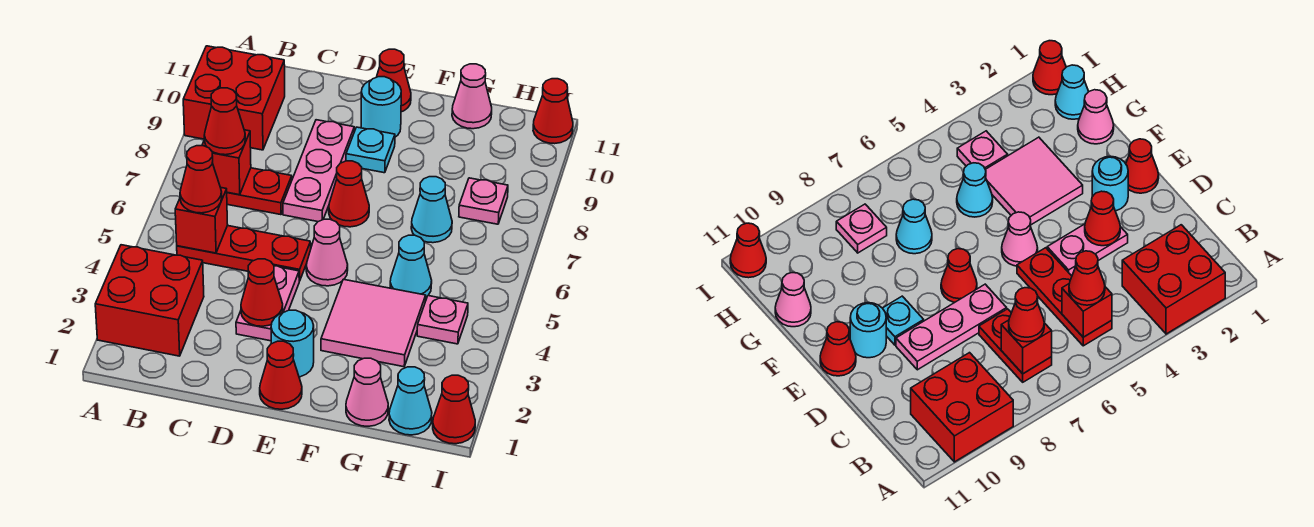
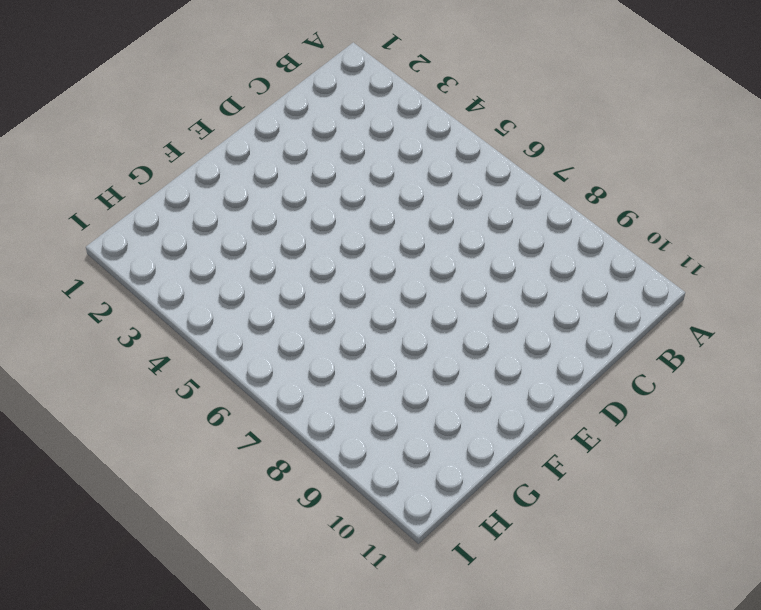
none -> red 2x2 brick [95,245,204,356]
none -> red 2x2 brick [183,46,285,150]
none -> red 1x3 plate [177,226,311,281]

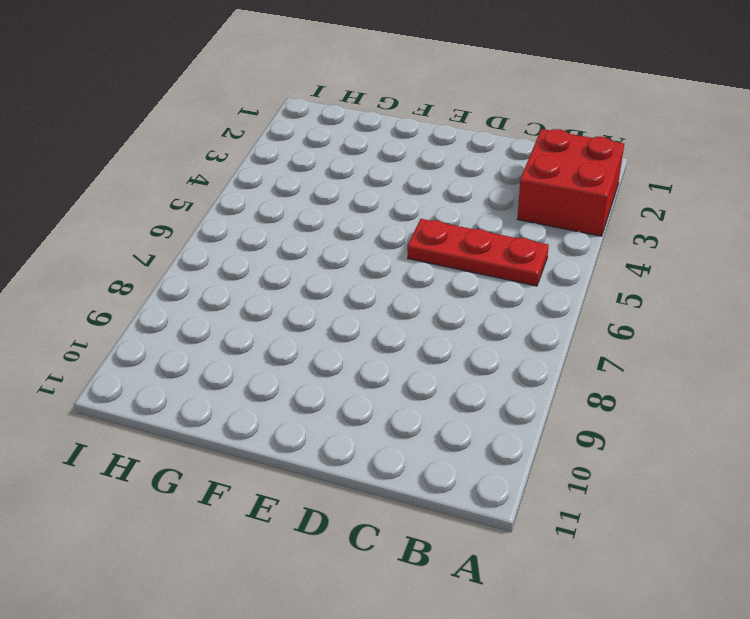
none -> red 2x2 brick [183,46,285,150]
none -> red 1x2 plate [227,168,292,215]
none -> pink 1x2 plate [236,266,299,341]

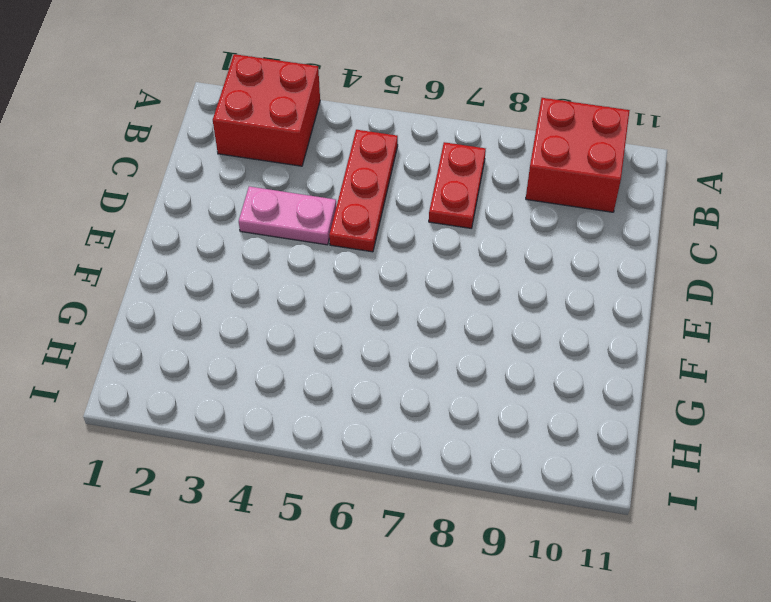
none -> pink 1x3 plate [283,120,354,222]
none -> red 1x1 cone [260,341,302,409]
none -> cyan 1x1 round brick [271,310,314,377]

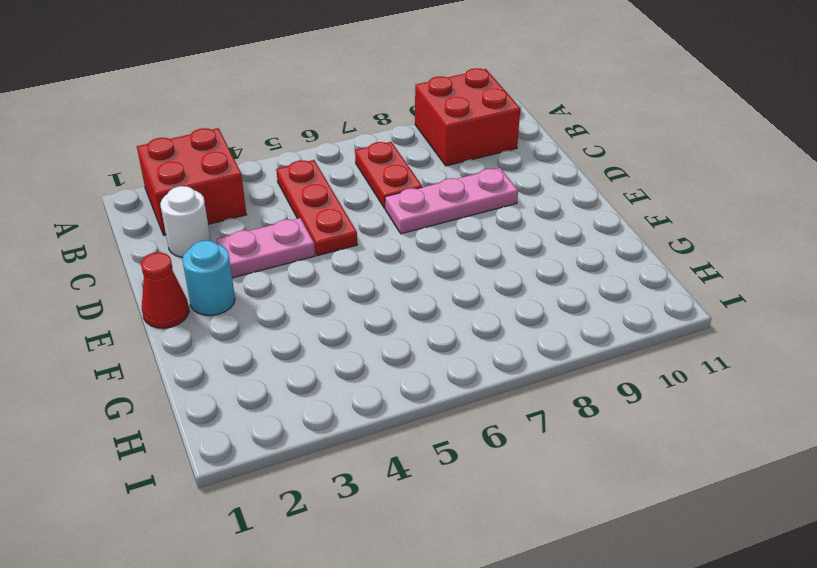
white 1x1 round brick [160,186,211,258] -> none
none -> pink 1x1 cone [306,219,348,286]
none -> red 1x1 cone [329,161,369,227]
none -> cyan 1x1 plate [346,127,395,173]

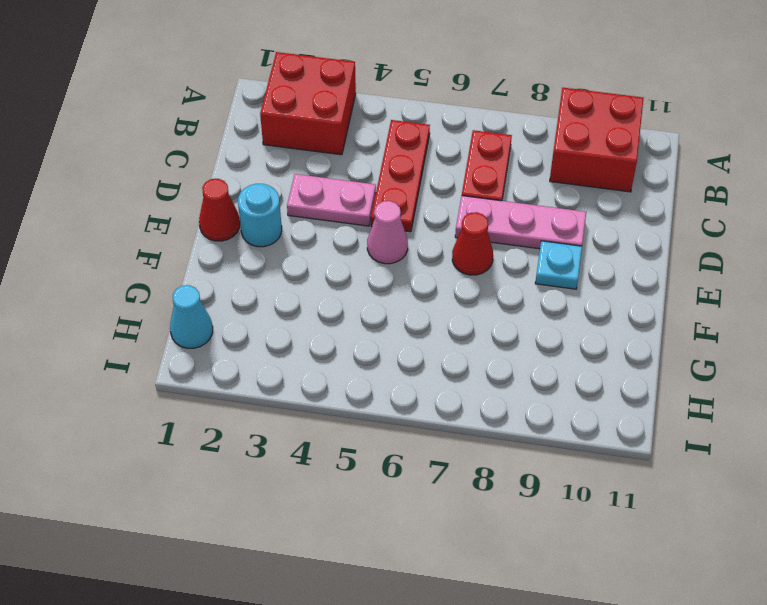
none -> cyan 1x1 round brick [361,77,401,137]
none -> red 1x1 cone [377,49,411,112]
none -> pink 2x2 tile [321,279,426,367]

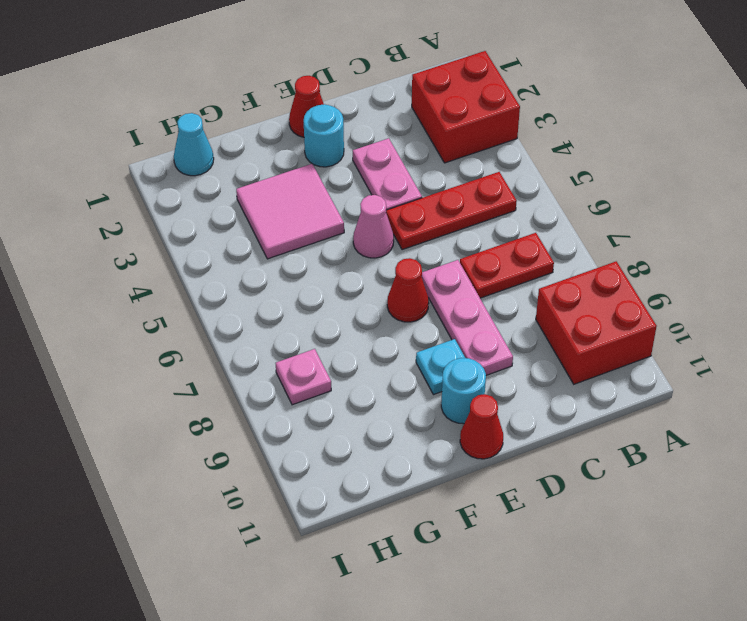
none -> pink 1x1 cone [346,358,388,426]
none -> cyan 1x1 cone [390,235,432,297]
none -> cyan 1x1 cone [411,177,452,243]

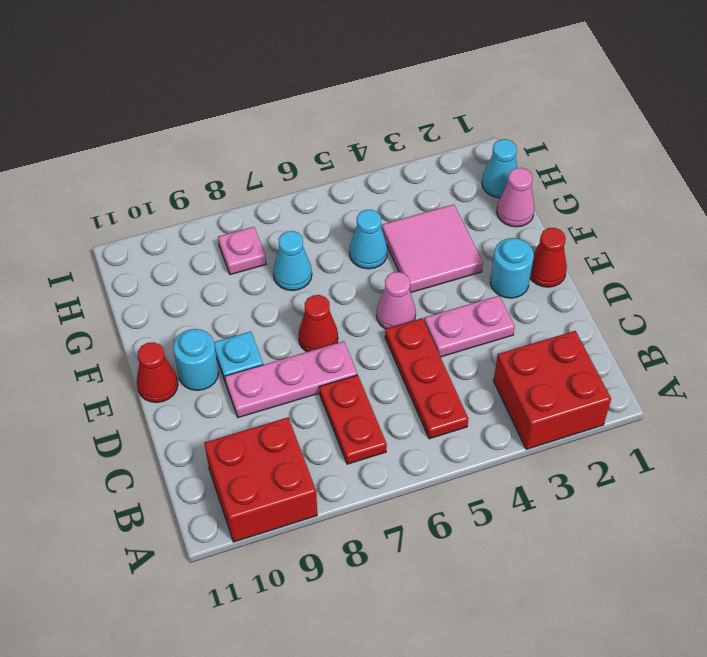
none -> pink 1x1 cone [452,64,492,129]
none -> pink 1x1 plate [417,296,468,344]
none -> red 1x1 cone [433,375,475,444]

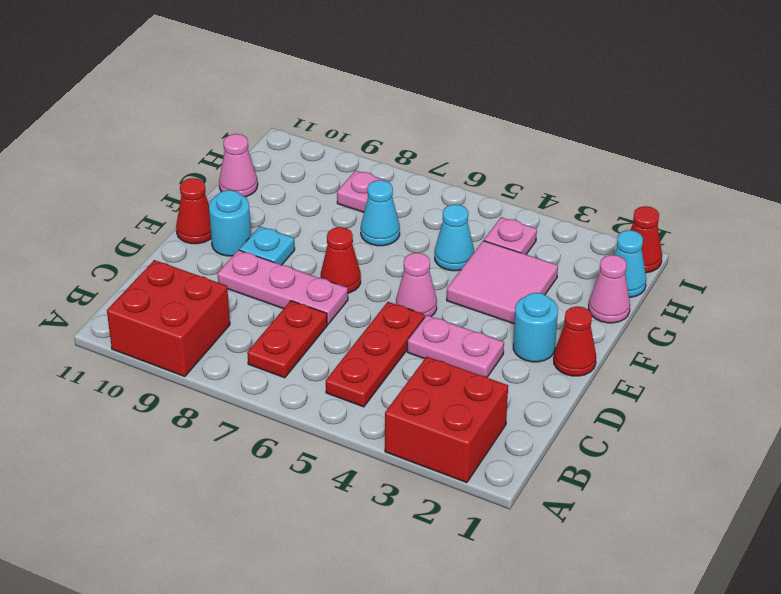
none -> red 1x1 cone [533,79,573,144]
none -> red 1x1 brick [175,188,228,253]
none -> red 1x1 brick [202,130,251,195]

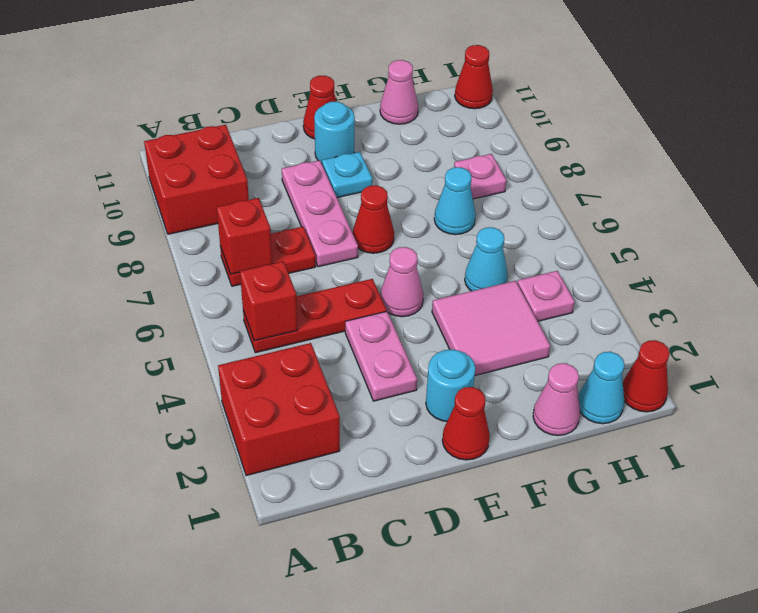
none -> red 1x1 cone [241,259,283,326]
none -> red 1x1 cone [180,146,222,213]
none -> red 1x1 cone [204,88,245,155]

